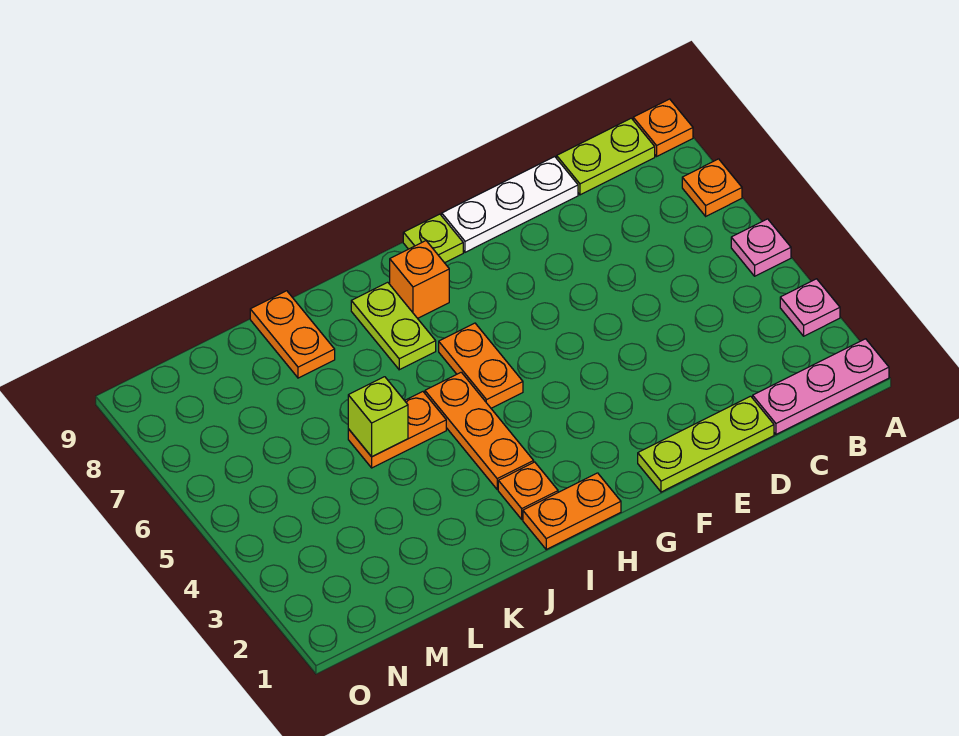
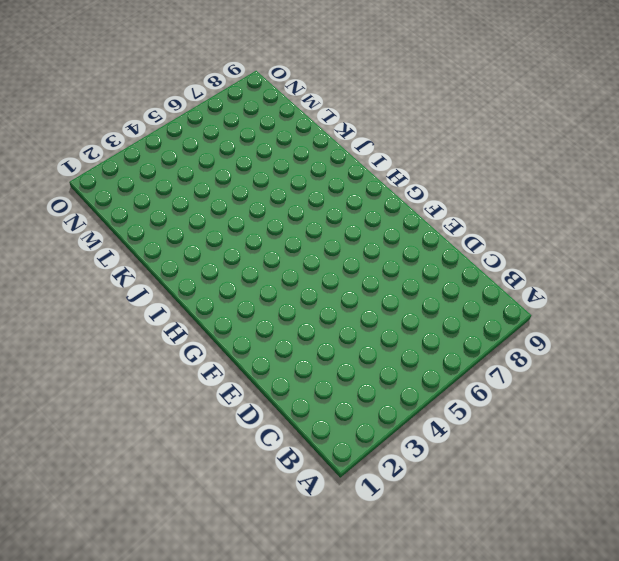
none -> pink 1x3 plate [753,339,889,434]
none -> pink 1x1 plate [780,279,840,336]
none -> pink 1x1 plate [731,219,791,276]

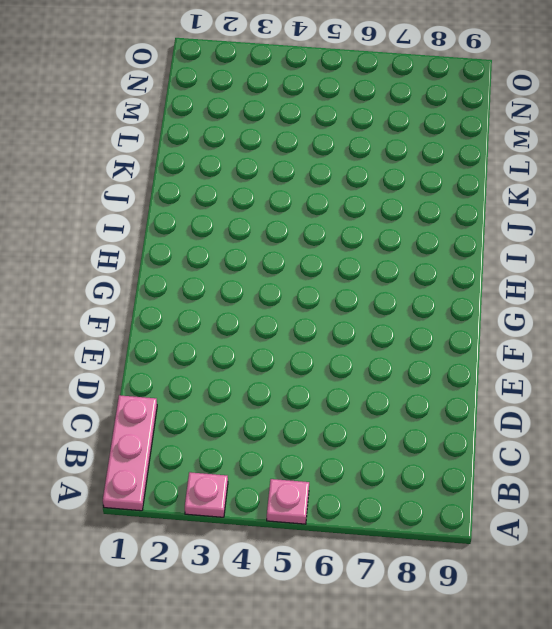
none -> orange 1x1 plate [682,159,742,216]
none -> orange 1x1 plate [633,99,693,156]
none -> lime 1x2 plate [557,118,655,195]

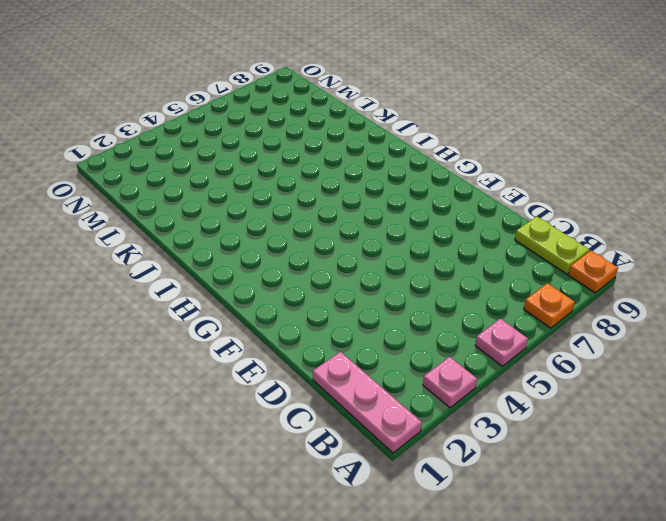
none -> lime 1x3 plate [638,396,774,492]
none -> white 1x3 plate [442,157,578,252]
none -> lime 1x1 plate [403,214,463,263]

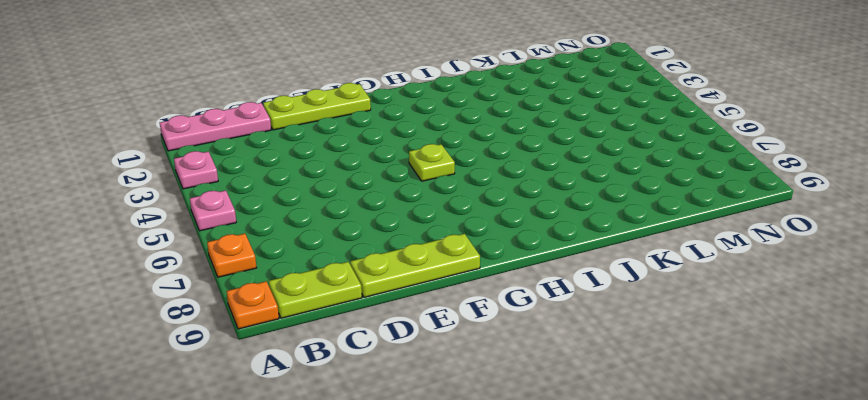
lime 1x3 plate [350,234,480,297] -> white 1x3 plate [442,157,578,252]
lime 1x1 plate [409,144,455,181] -> lime 1x1 plate moved to [403,214,463,263]
none -> orange 1x2 plate [523,473,621,549]
none -> orange 1x2 plate [439,323,523,408]
none -> orange 1x1 brick [390,241,449,318]

